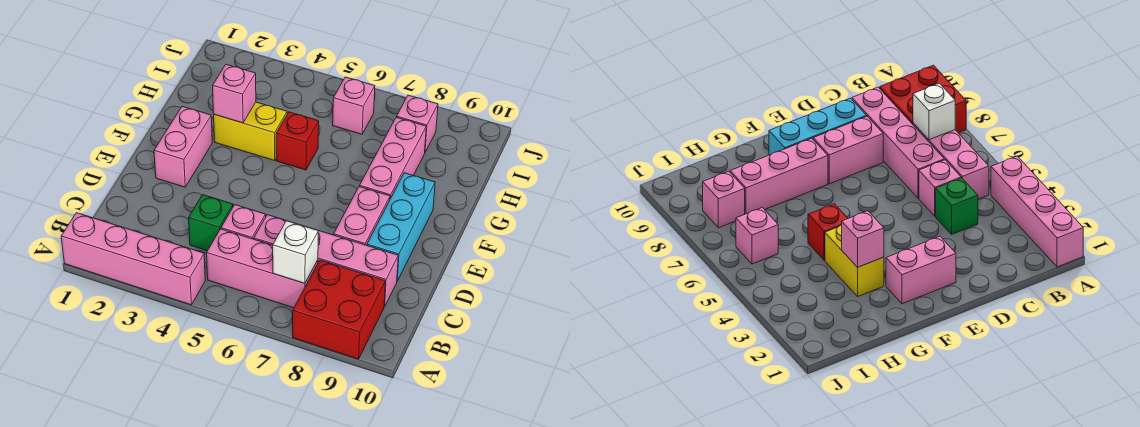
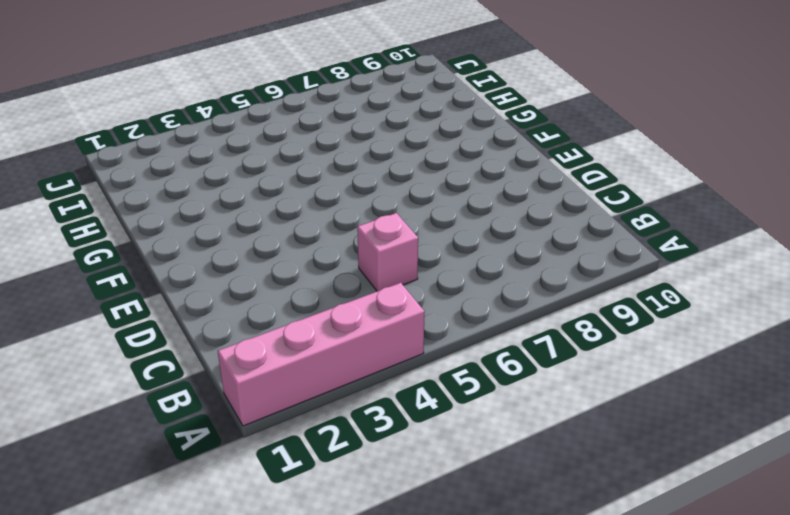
none -> red 2x2 brick [293,260,386,359]
none -> pink 1x3 brick [207,229,318,308]
none -> green 1x1 brick [189,195,233,251]

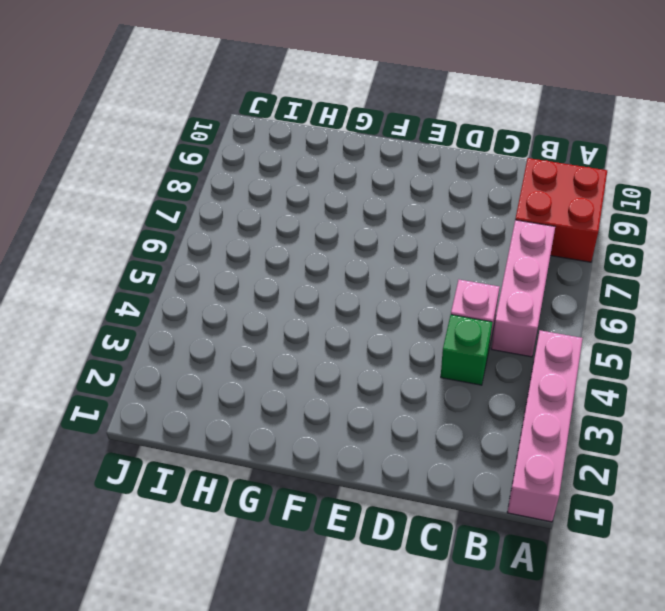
none -> pink 1x4 brick [254,215,398,307]
none -> pink 1x2 brick [334,187,390,245]
none -> cyan 1x3 brick [367,173,435,281]

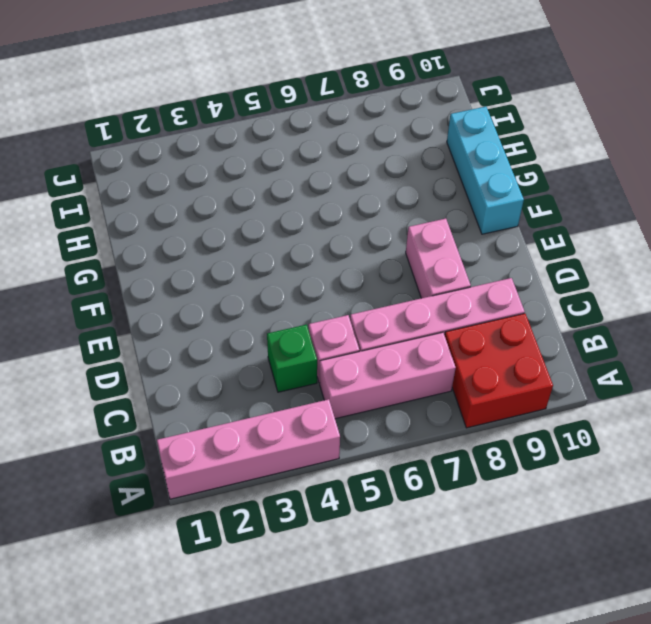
cyan 1x3 brick [447,107,524,234] -> cyan 1x3 brick moved to [367,173,435,281]
none -> pink 1x2 brick [154,106,212,187]
none -> pink 1x3 brick [360,117,426,199]
none -> yellow 1x2 brick [214,102,287,160]

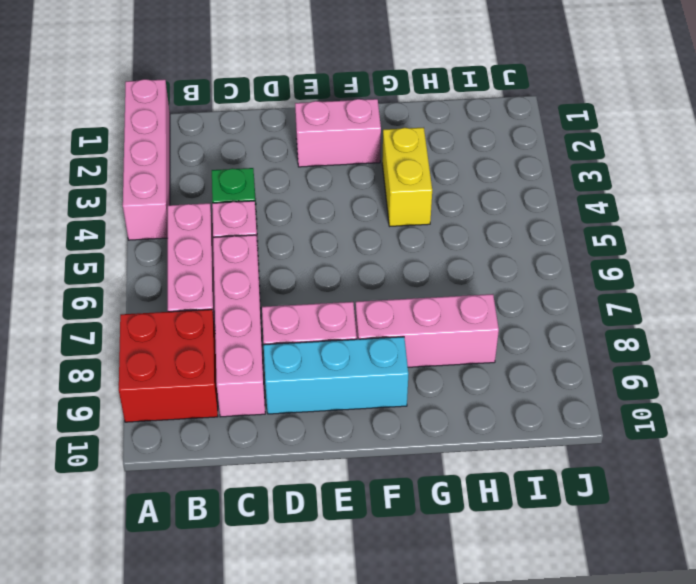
none -> red 1x1 brick [276,112,319,170]
none -> pink 1x1 brick [333,77,375,134]
none -> pink 1x1 brick [397,95,438,152]

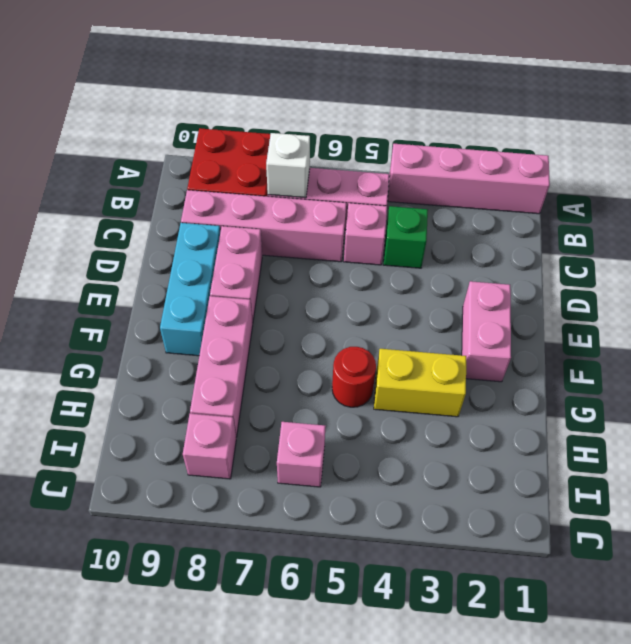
red 1x1 round brick [332,347,376,407] -> red 1x1 brick [276,112,319,170]
none -> pink 1x1 brick [213,64,256,123]

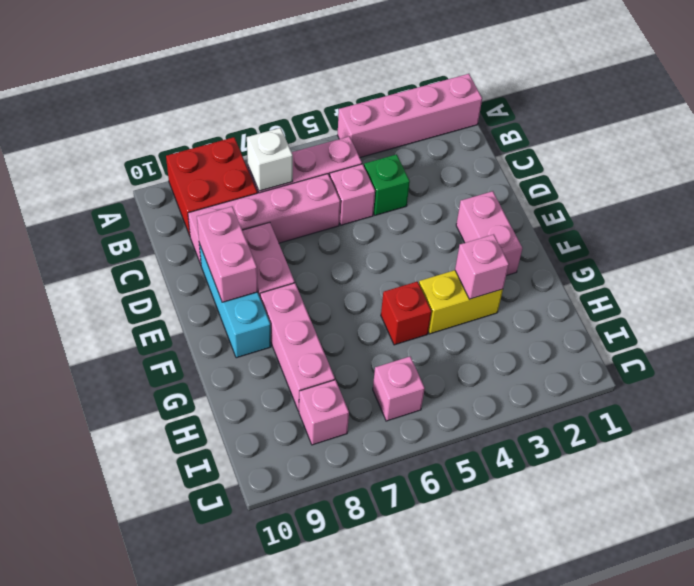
pink 1x2 brick [197,207,258,302] -> none

